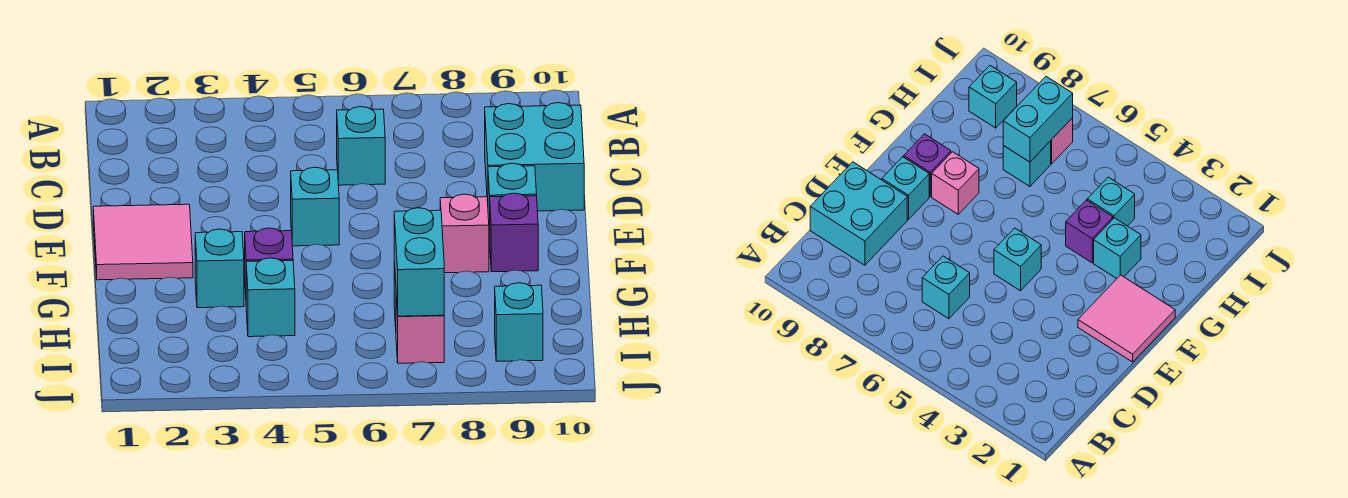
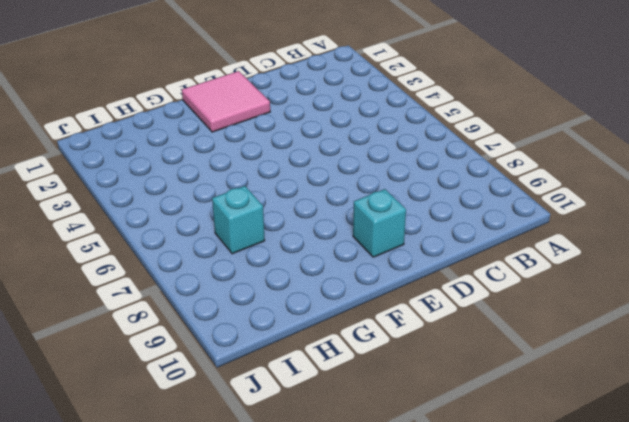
none -> cyan 1x1 brick [337,107,385,185]
none -> cyan 2x2 brick [485,103,584,211]
none -> cyan 1x1 brick [291,167,339,246]

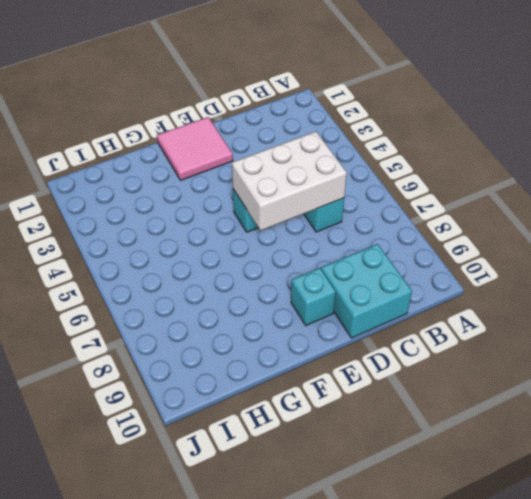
white 2x3 brick [232,132,347,231] -> none
none -> pink 1x1 brick [440,194,489,273]
none -> purple 1x1 brick [490,193,538,272]
none -> cyan 1x1 brick [195,229,244,308]

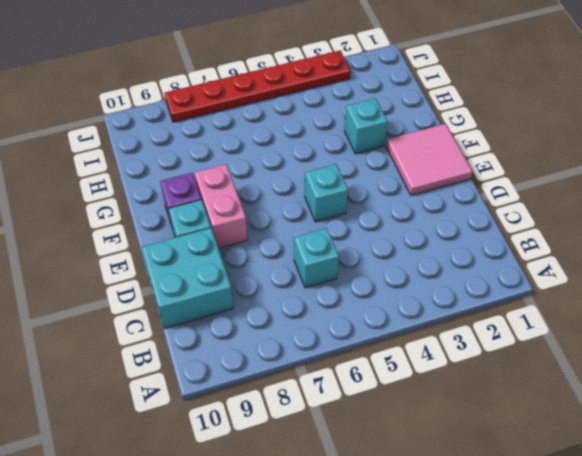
pink 1x2 brick [194,164,248,248] -> pink 1x1 brick [440,194,489,273]
red 1x6 plate [165,51,351,122] -> none
none -> purple 1x1 brick [245,228,293,294]
none -> cyan 1x1 brick [246,258,295,337]
none -> cyan 1x1 brick [1003,141,1051,186]

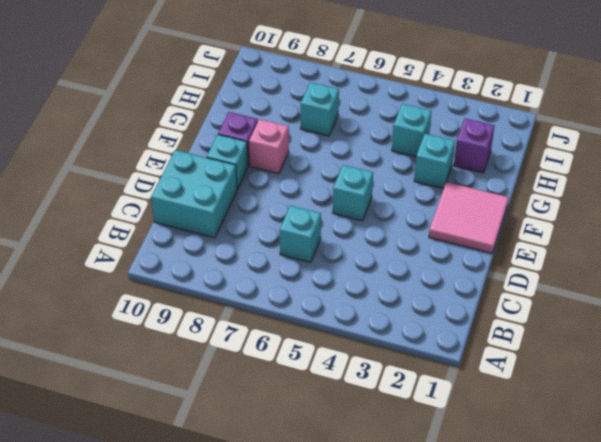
purple 1x1 brick [454,119,494,173] -> purple 1x1 brick moved to [245,228,293,294]
none -> pink 1x1 brick [396,298,444,363]
none -> cyan 1x1 brick [495,283,543,361]
none -> cyan 1x2 brick [394,208,444,316]

